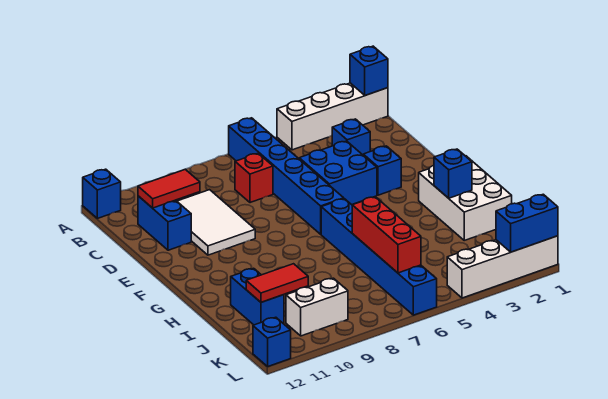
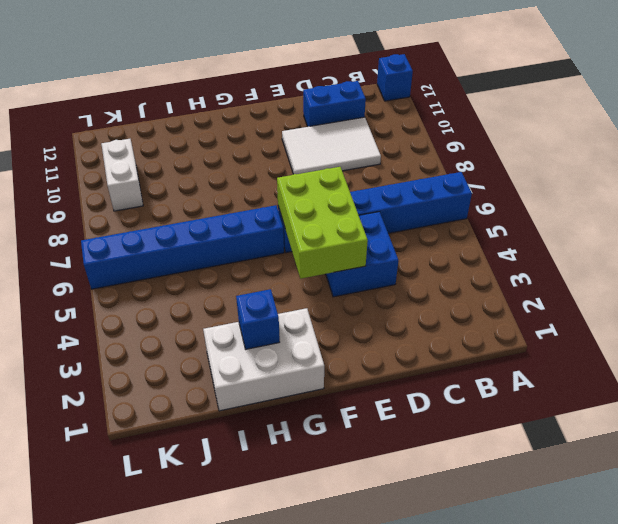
lime 2x3 brick [277,167,368,279] -> none
none -> white 1x4 brick [277,83,388,150]
none -> blue 1x1 brick [332,119,370,155]
none -> red 1x1 brick [235,153,273,203]

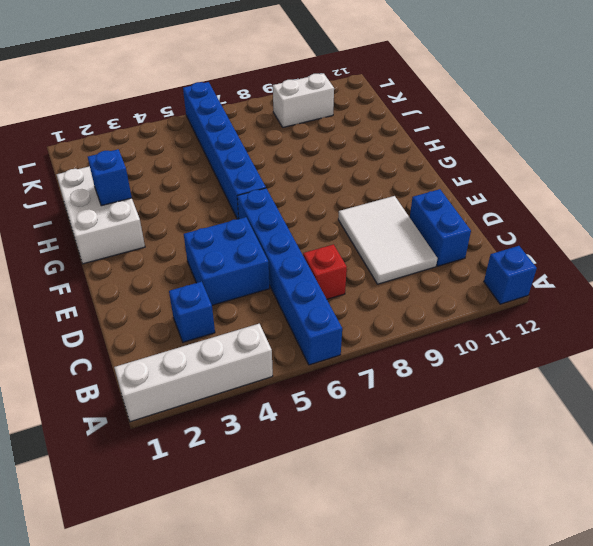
none -> blue 1x1 brick [363,146,401,195]
none -> blue 1x2 brick [231,268,284,325]
none -> white 1x4 brick [447,236,558,298]

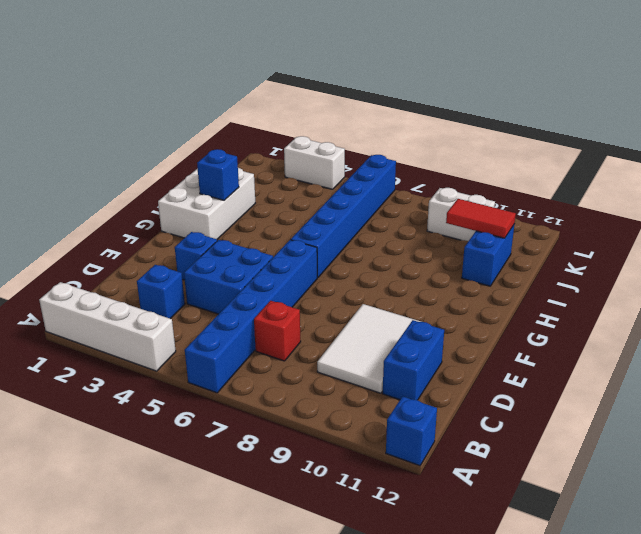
white 1x2 brick [284,136,345,189] -> white 1x4 brick [447,236,558,298]
none -> blue 1x1 brick [253,317,291,366]
none -> blue 1x1 brick [350,46,388,95]
none -> red 1x2 tile [138,169,200,208]

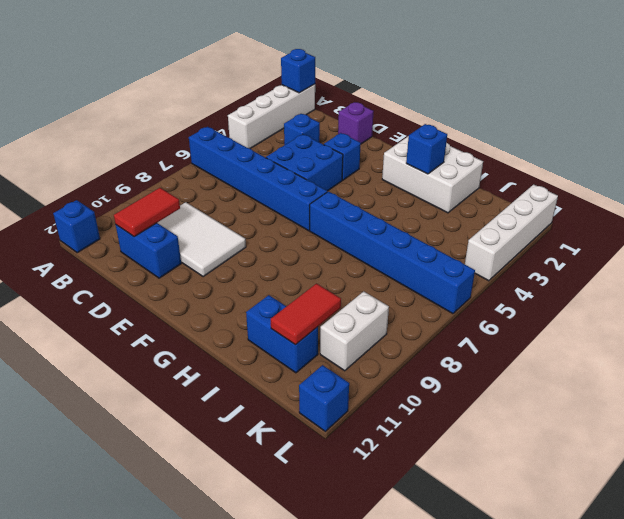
purple 1x1 brick [338,102,374,144] -> none
none -> red 1x1 brick [235,153,273,203]
none -> red 1x3 brick [352,197,421,273]
none -> blue 1x2 brick [496,194,558,252]

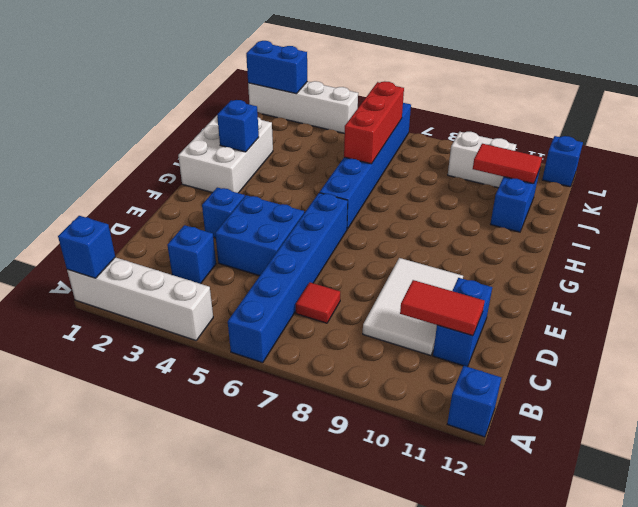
red 1x1 tile [296,282,340,323] -> red 1x1 brick [235,153,273,203]

